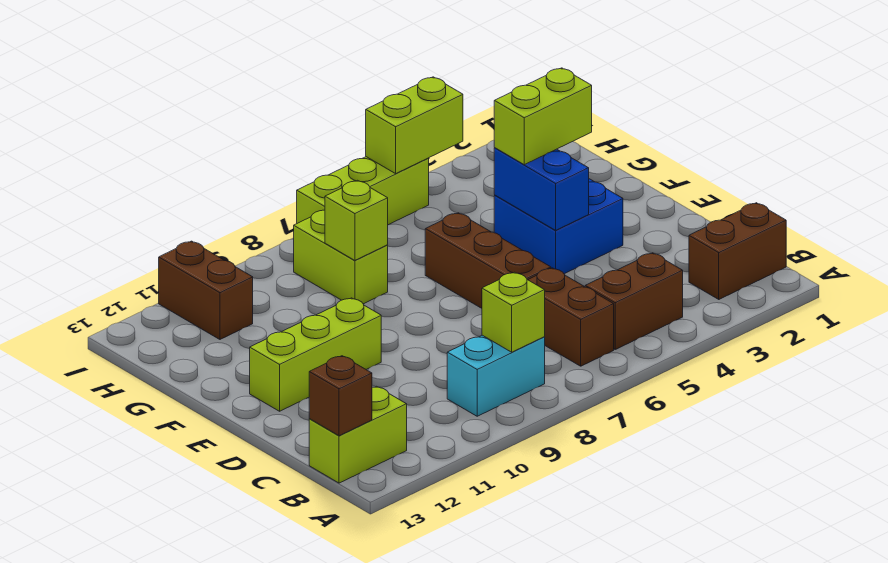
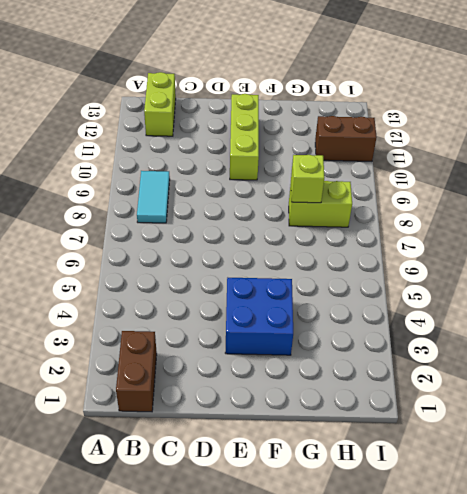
cyan 1x2 tile [137,171,170,223] -> cyan 1x2 brick [447,335,545,416]
none -> brown 1x2 brick [585,253,683,349]
none -> brown 1x2 brick [528,268,614,366]
none -> brown 1x3 brick [425,213,551,308]

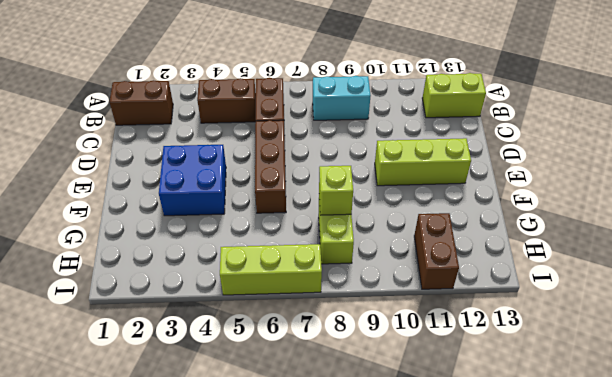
none -> lime 1x1 brick [482,272,545,352]
none -> brown 1x1 brick [309,356,372,436]
none -> blue 1x2 brick [494,148,589,230]

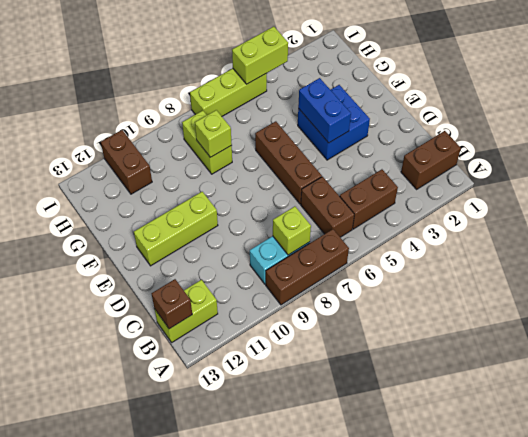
brown 1x3 brick [266,229,349,305] -> none
none -> lime 1x2 brick [494,68,592,165]

